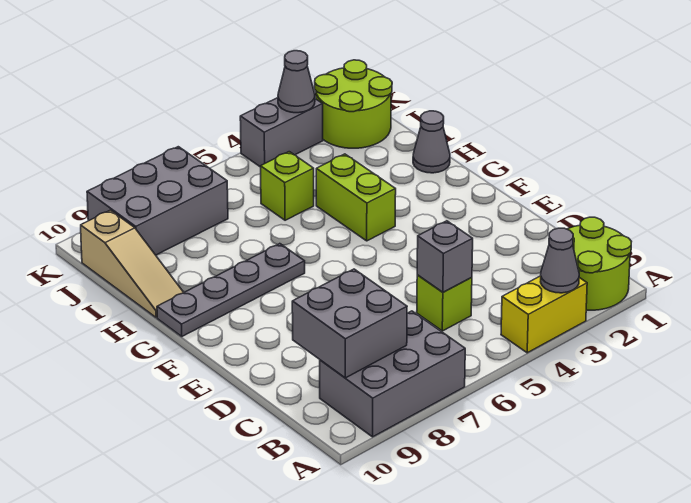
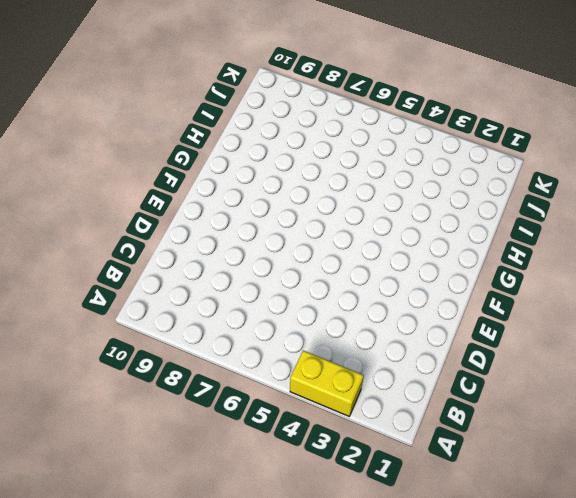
none -> lime 2x2 round brick [567,217,632,310]
none -> grey 2x3 brick [320,311,465,437]
none -> lime 1x1 brick [417,275,472,331]

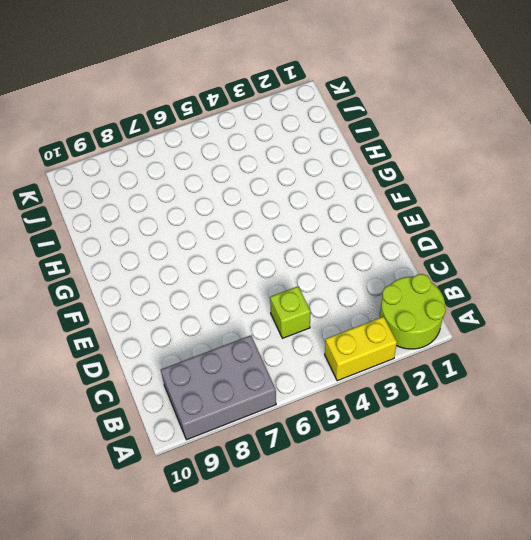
none -> lime 1x2 brick [316,154,396,241]
none -> grey 1x4 plate [157,244,305,336]
none -> grey 1x1 cone [413,111,450,173]

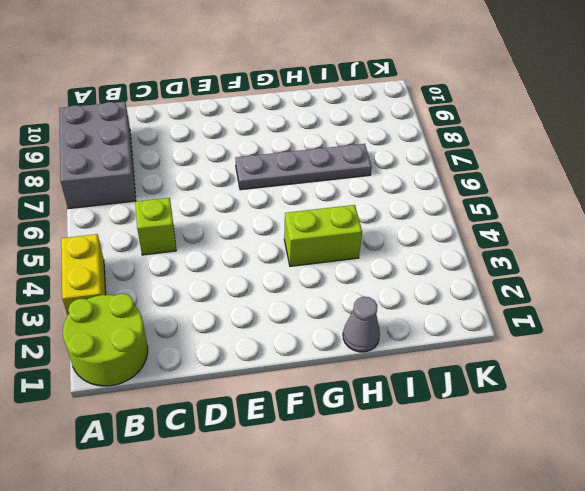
grey 1x4 plate [235,144,372,190] -> grey 1x4 plate turned to [157,244,305,336]
none -> tan 1x3 slope [81,210,184,318]
none -> lime 1x1 brick [261,152,314,220]
none -> lime 2x2 round brick [315,60,392,148]

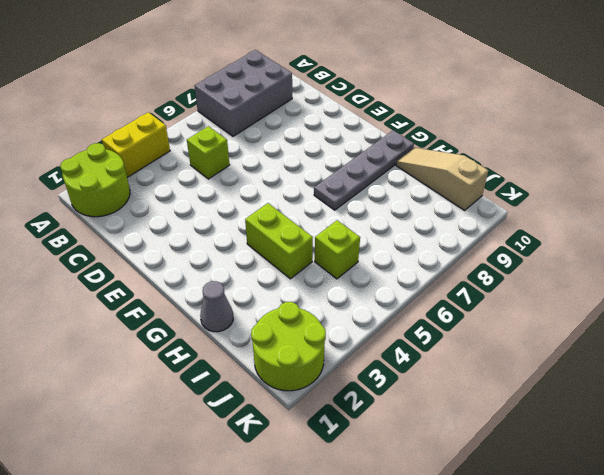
none -> grey 2x3 brick [87,147,228,255]
none -> grey 1x2 brick [240,98,323,167]
none -> grey 1x1 cone [541,228,579,293]

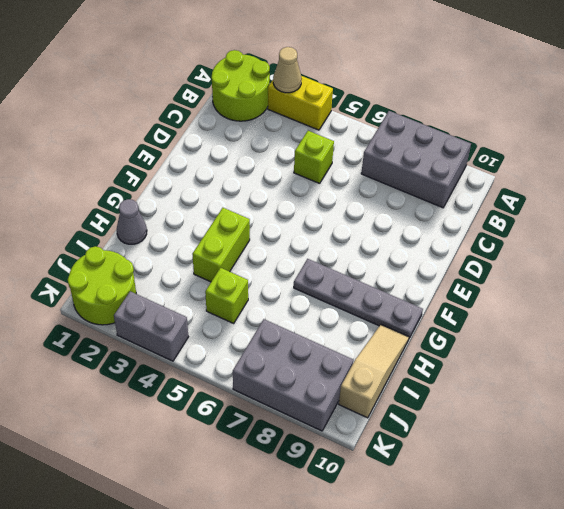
tan 1x1 cone [273,47,302,93] -> grey 1x1 cone [541,228,579,293]
none -> grey 2x2 brick [292,269,407,378]
none -> grey 1x1 brick [417,221,473,292]
none -> grey 1x1 cone [278,51,315,113]

